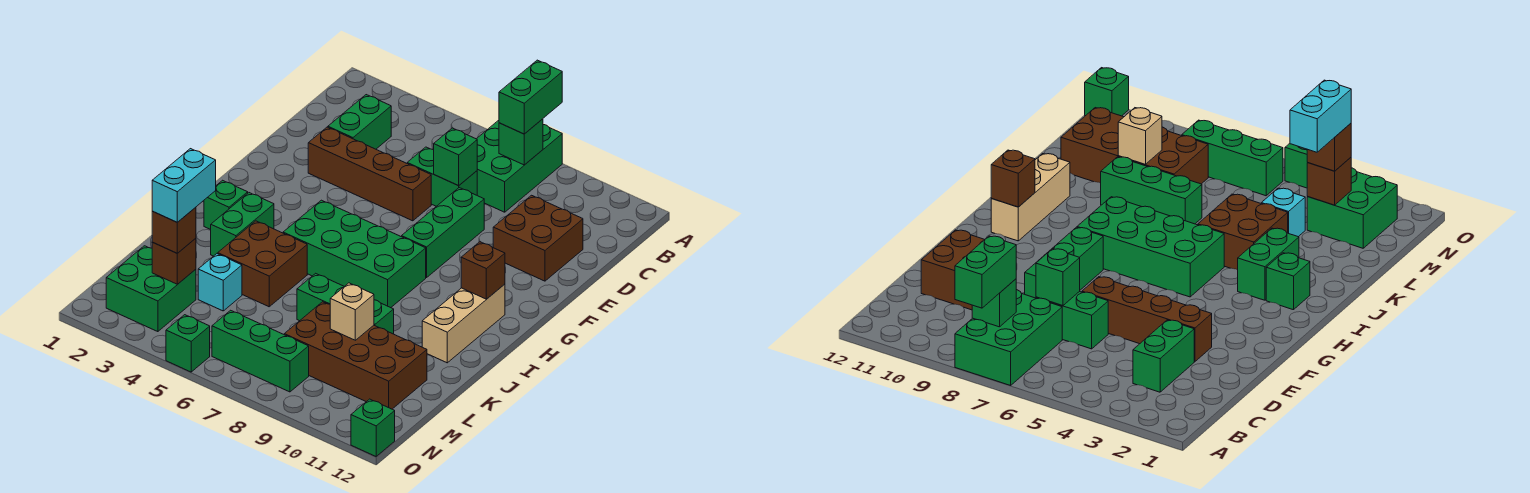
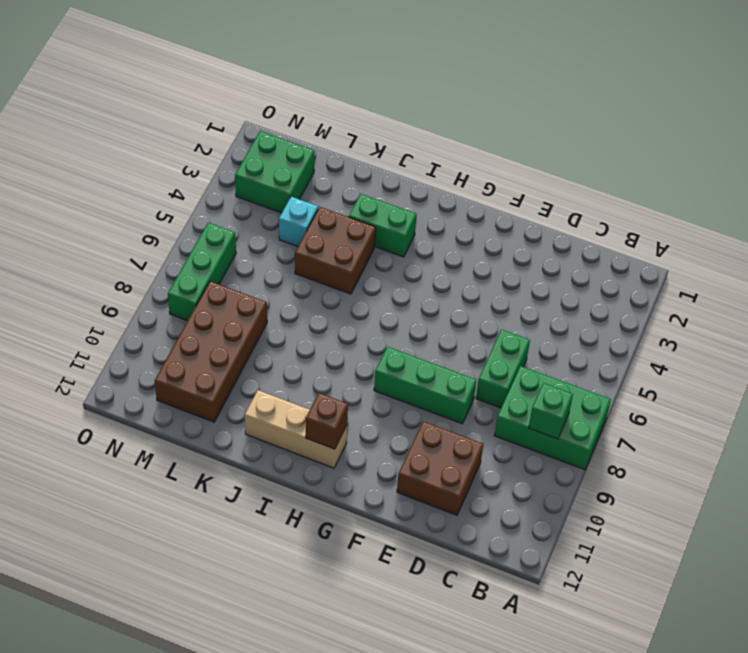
none -> green 1x2 brick [328,95,391,149]
none -> brown 1x4 brick [308,127,431,221]
none -> green 2x4 brick [283,200,426,308]

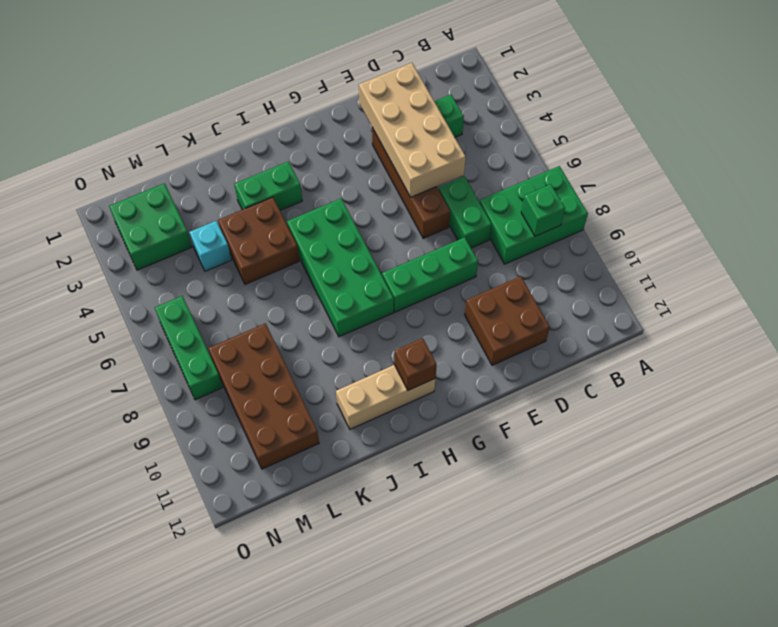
tan 2x4 brick [359,63,466,197] -> none
none -> green 1x1 brick [204,180,248,230]
none -> green 1x3 brick [297,273,394,334]
none -> green 1x1 brick [166,315,210,372]

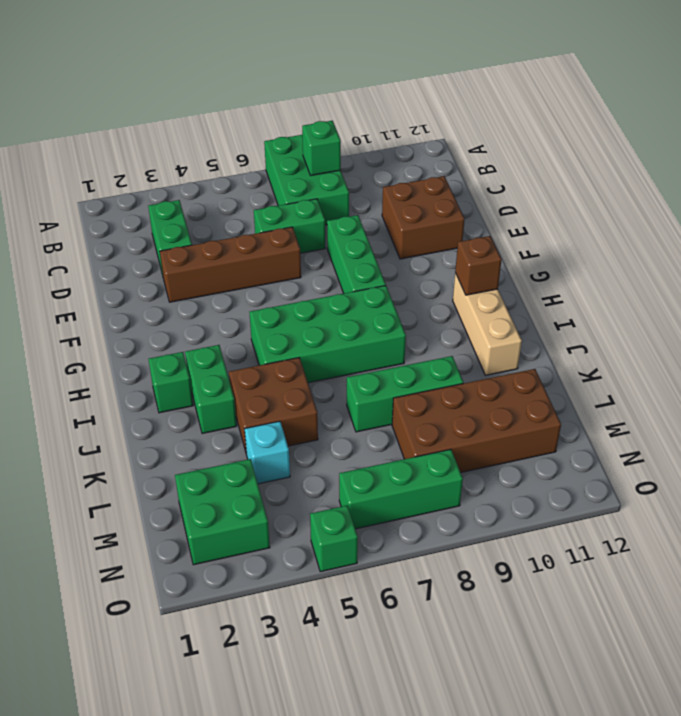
none -> green 1x1 brick [351,399,395,456]
none -> green 1x1 brick [433,128,477,186]
none -> tan 1x1 brick [330,283,374,340]

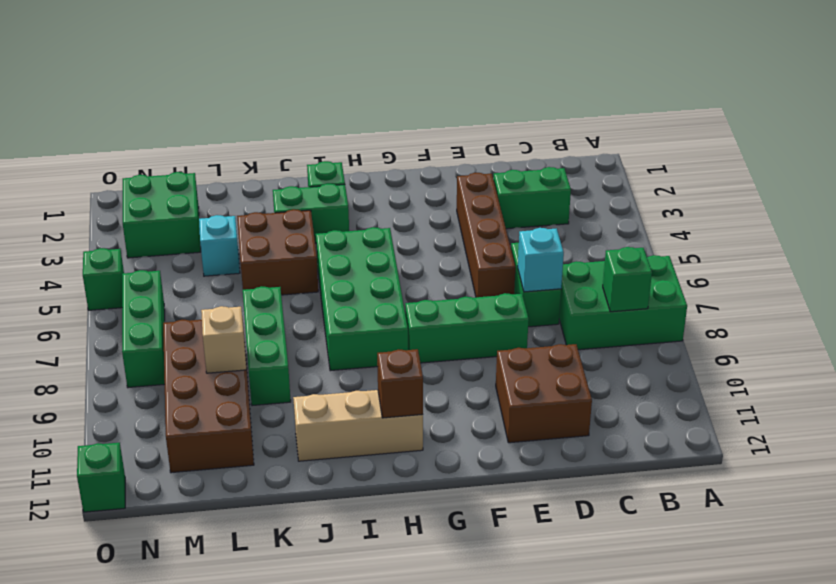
cyan 1x1 brick [518,228,564,292] -> green 1x1 brick [433,128,477,186]
none -> brown 1x1 brick [152,238,196,284]
none -> green 1x2 brick [499,60,562,134]
none -> brown 1x1 brick [152,207,196,253]

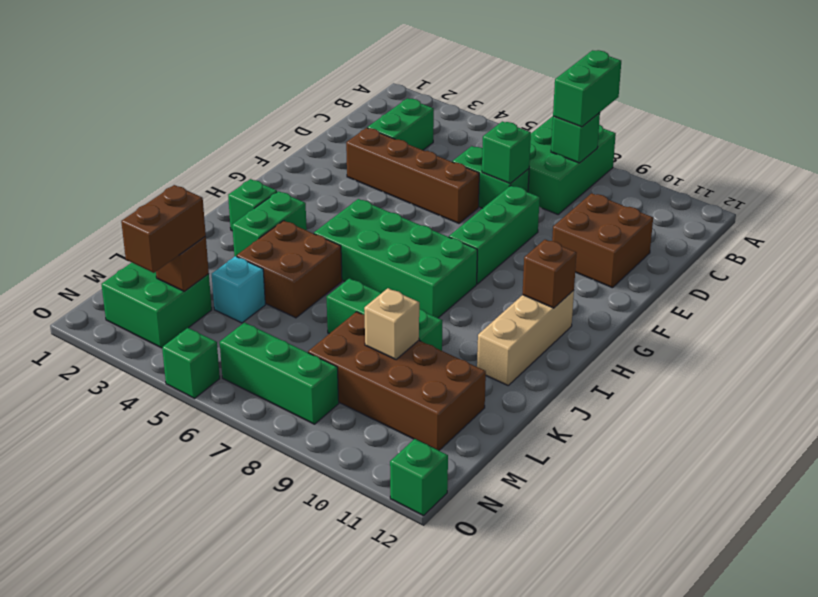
brown 1x2 brick [121,185,206,273] -> brown 1x1 brick [152,207,196,253]
none -> cyan 1x2 brick [152,149,216,222]

